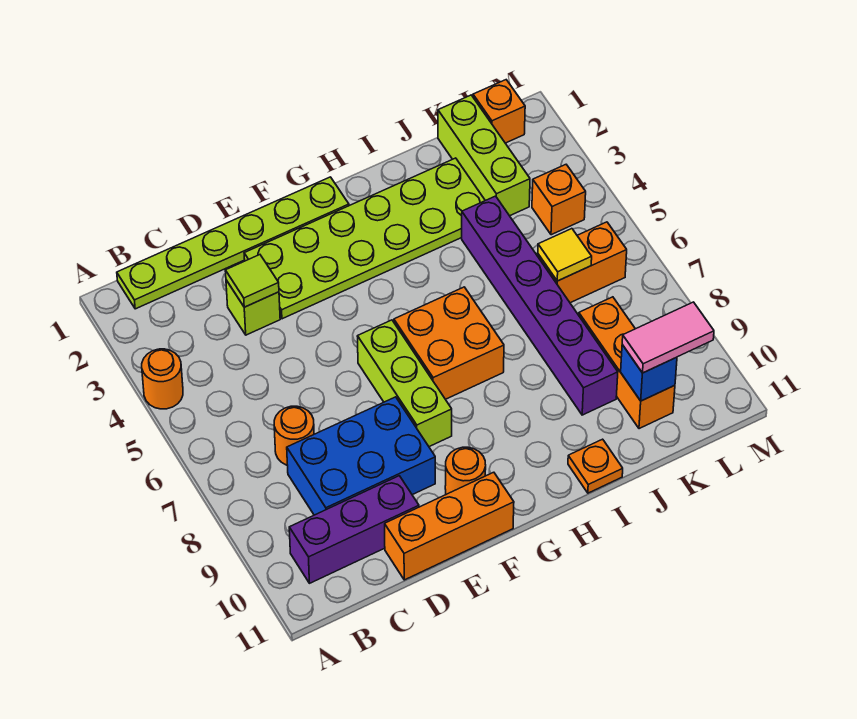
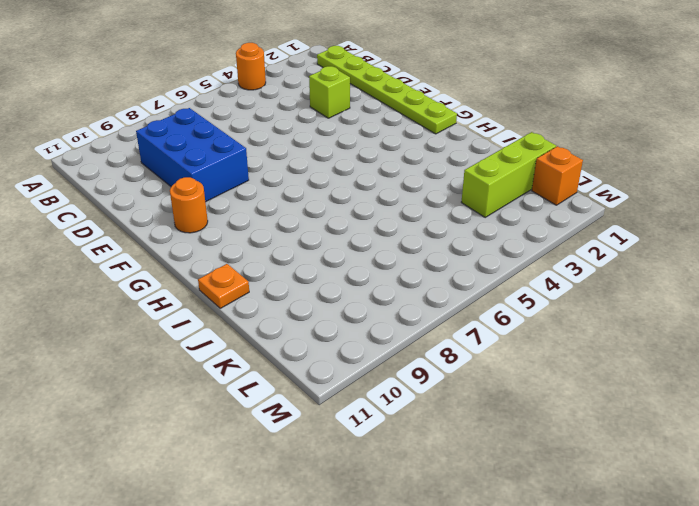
none -> purple 1x3 brick [289,476,419,583]
none -> orange 1x1 round brick [274,406,314,465]
none -> orange 1x3 brick [385,472,514,580]

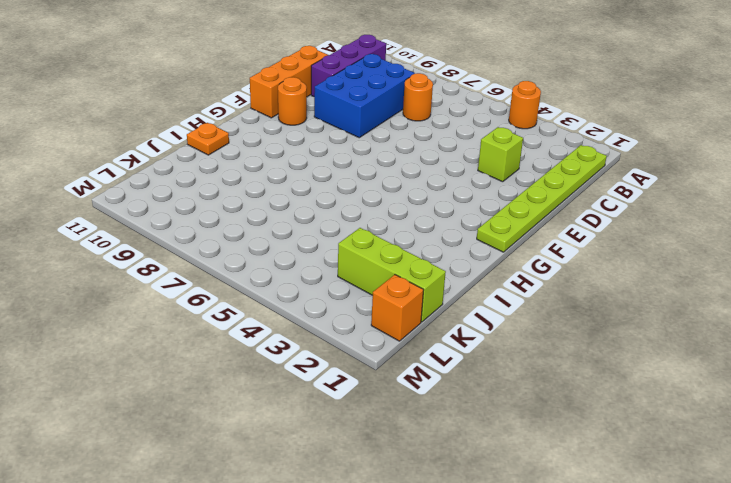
none -> lime 2x6 plate [244,158,485,319]
none -> lime 1x3 brick [357,320,452,447]
none -> orange 2x2 brick [394,287,504,399]

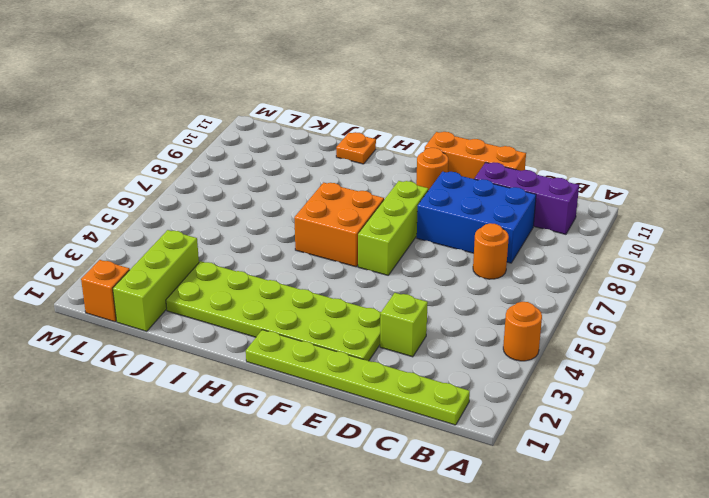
none -> purple 1x6 brick [462,196,618,415]
none -> orange 1x2 brick [538,222,627,303]
none -> orange 1x3 brick [579,297,675,429]

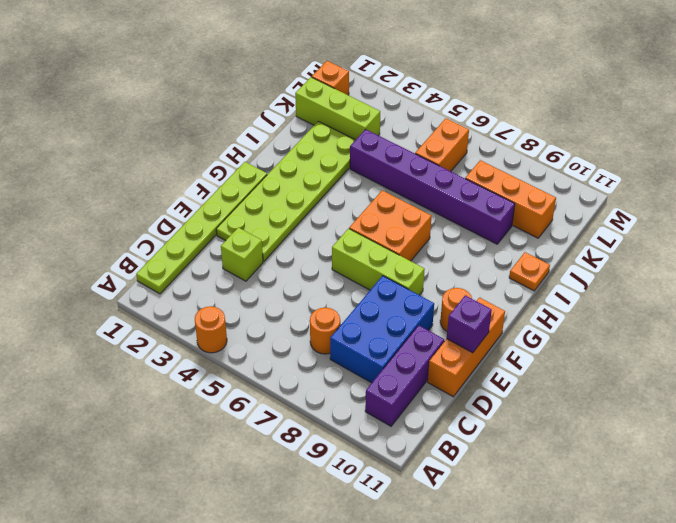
purple 1x1 brick [447,295,492,353] -> none
none -> orange 1x1 brick [532,165,586,235]
none -> lime 1x1 tile [225,255,279,307]
none -> yellow 1x1 tile [538,229,592,281]

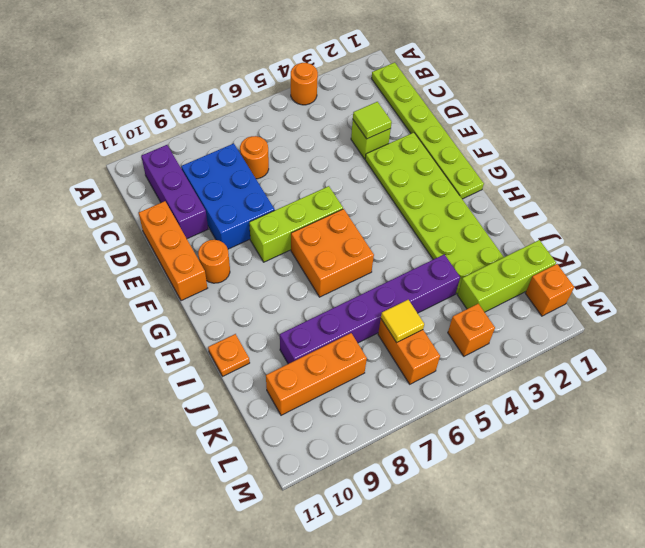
none -> blue 1x1 brick [621,345,677,401]
none -> pink 1x2 tile [622,302,714,373]

